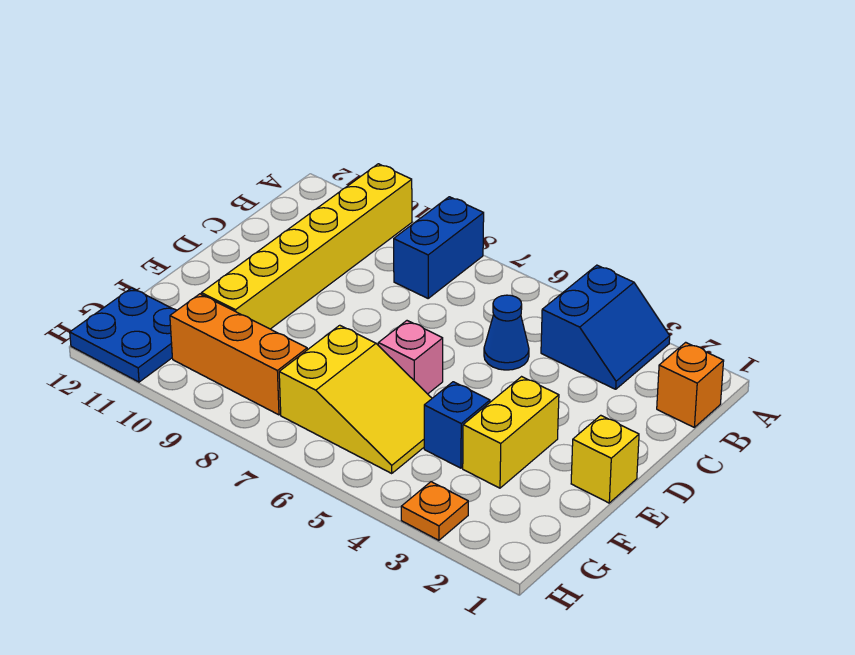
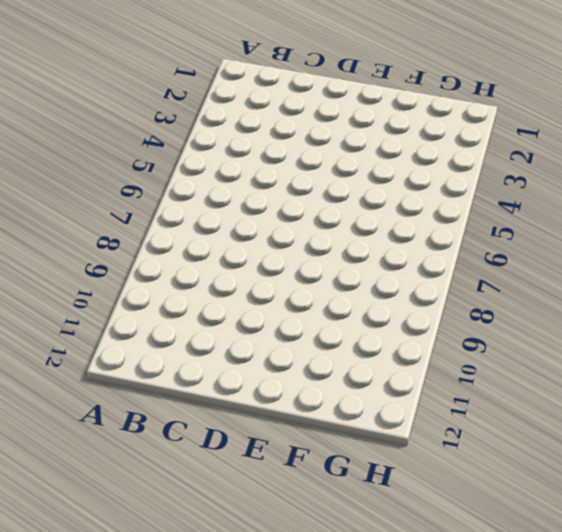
none -> blue 2x2 slope [541,265,670,389]
none -> blue 1x2 brick [394,197,484,298]
none -> yellow 1x6 brick [201,164,412,329]

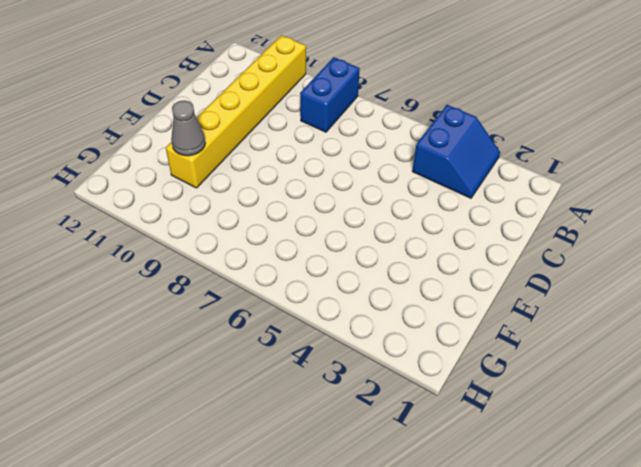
grey 1x1 cone [171,100,205,156] -> none
none -> orange 1x1 brick [657,342,724,427]
none -> blue 1x1 cone [484,295,529,370]
none -> yellow 1x1 brick [571,415,639,503]

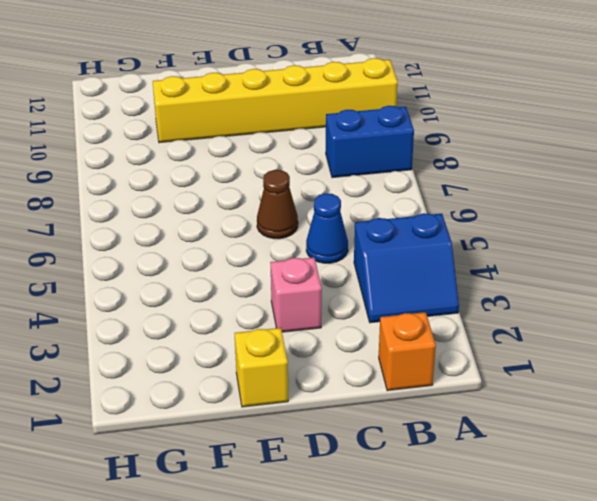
pink 1x1 brick [270,257,322,332] -> pink 1x1 brick moved to [378,321,443,394]
brown 1x1 cone [257,170,298,239] -> none
none -> yellow 1x2 brick [463,377,559,488]
none -> blue 1x1 brick [424,382,490,468]
none -> yellow 2x3 slope [279,325,432,474]

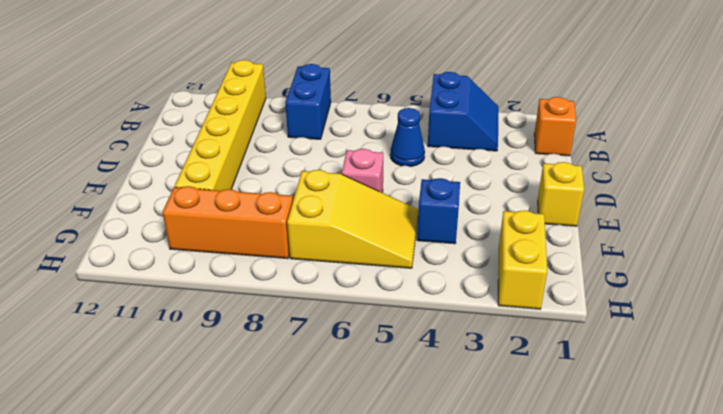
yellow 1x2 brick [498,210,547,309] -> yellow 1x2 brick moved to [463,377,559,488]
none -> blue 2x2 plate [70,288,177,382]
none -> orange 1x1 plate [401,482,468,540]

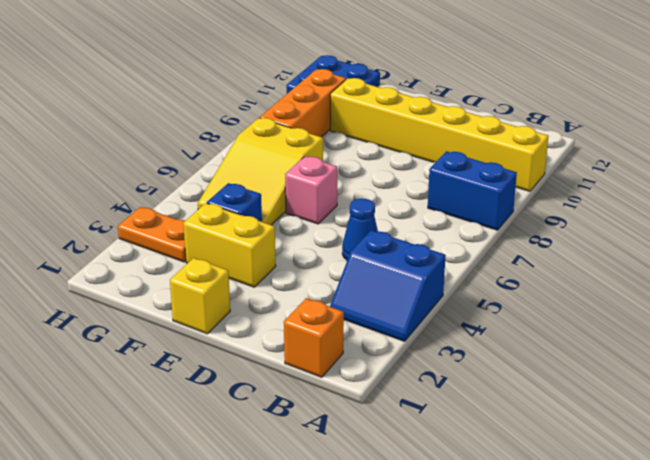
orange 1x2 plate [118,207,186,262] -> orange 1x1 plate [401,482,468,540]

